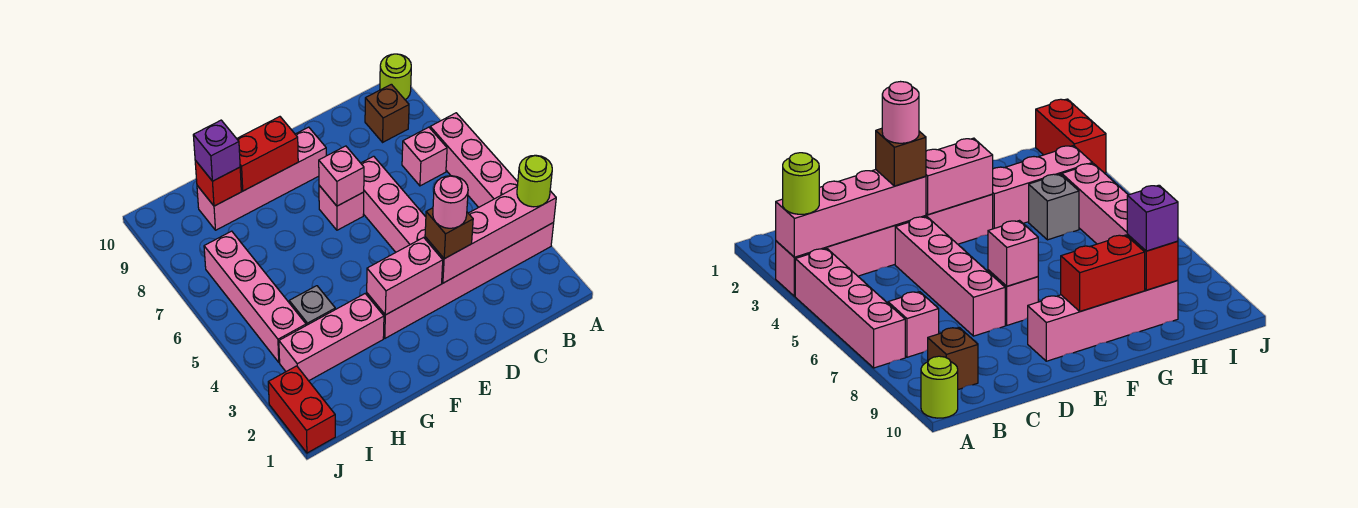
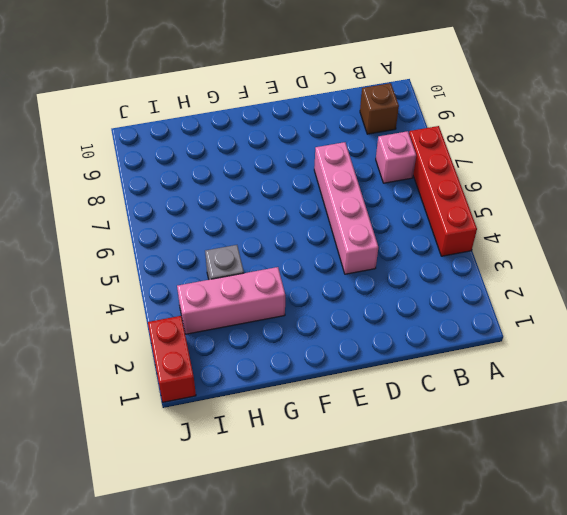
red 1x4 brick [409,126,477,256] -> pink 1x4 brick [430,113,518,207]
none -> pink 1x6 brick [367,223,554,338]
none -> lime 1x1 round brick [380,54,411,99]
none -> pink 1x1 brick [319,185,364,230]

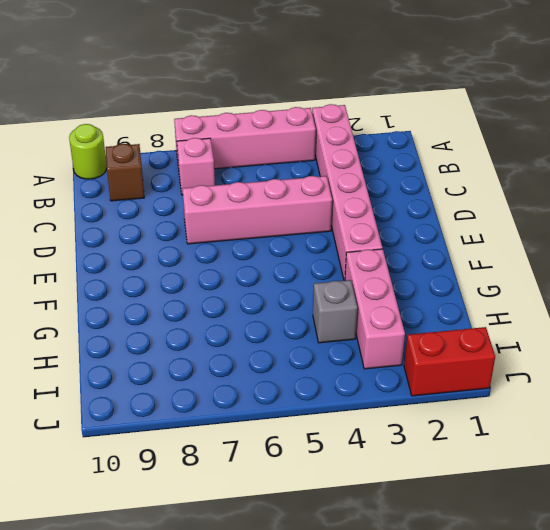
none -> pink 1x1 brick [319,185,364,230]
none -> pink 1x4 brick [197,127,326,230]
none -> pink 1x4 brick [204,231,306,362]

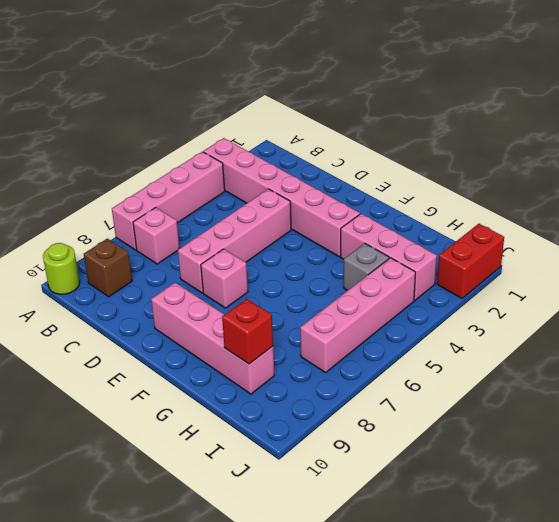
none -> pink 1x4 brick [425,187,556,283]
none -> pink 1x2 brick [367,238,443,315]
none -> pink 1x1 brick [319,146,364,206]

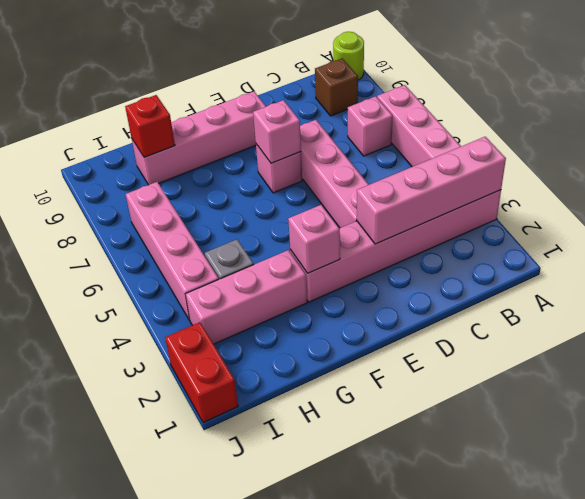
pink 1x1 brick [288,205,340,273] -> pink 1x2 brick [367,238,443,315]
none -> red 1x2 brick [237,117,298,191]
none -> lime 1x1 round brick [517,155,552,207]
none -> brown 1x1 brick [425,208,473,259]

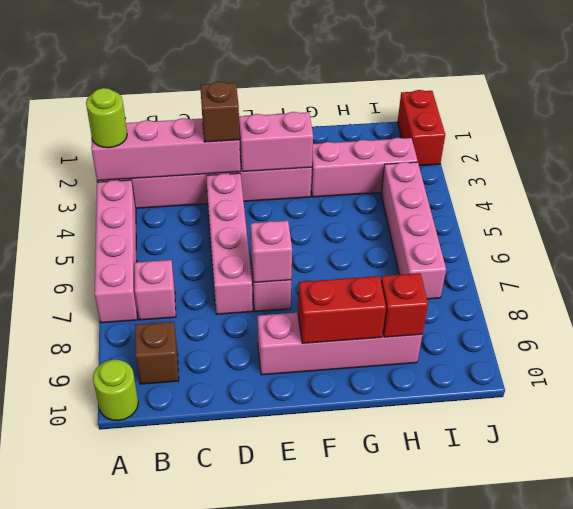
none -> grey 1x1 brick [289,286,335,325]
none -> purple 1x1 brick [193,120,240,181]
none -> pink 1x1 round brick [433,176,468,228]

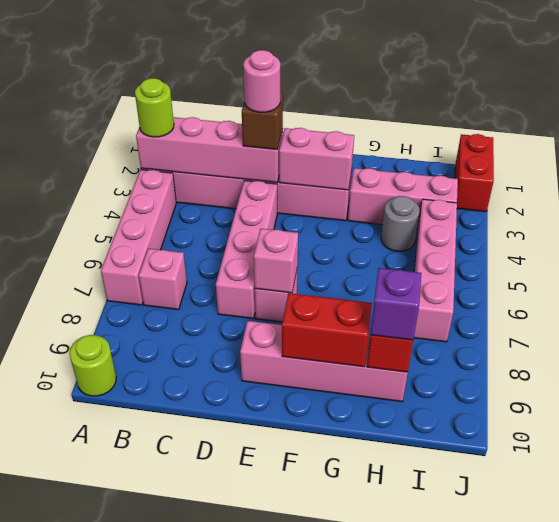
grey 1x1 round brick [381,196,420,251] -> grey 1x1 brick [289,286,335,325]
none -> brown 1x1 brick [365,84,409,142]

